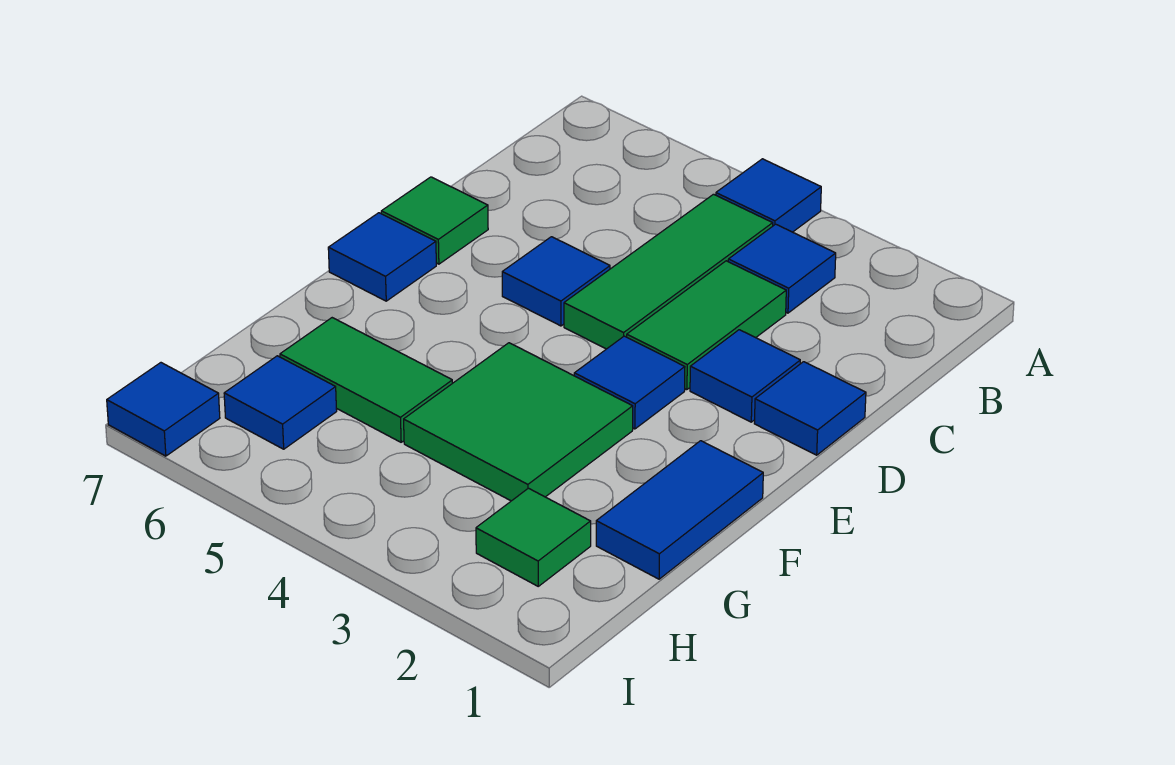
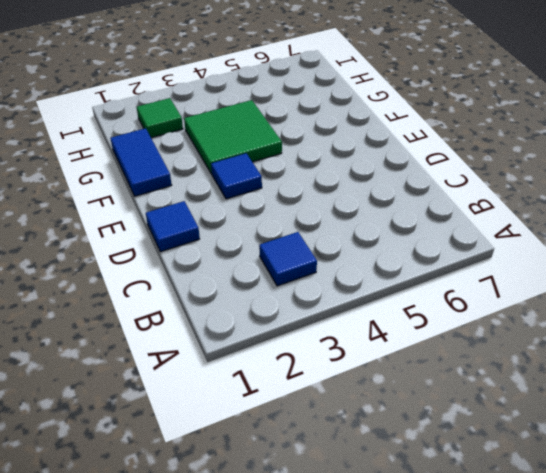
none -> blue 1x1 tile [716,159,821,232]
none -> green 1x3 tile [564,194,773,349]
none -> green 1x2 tile [627,261,786,390]

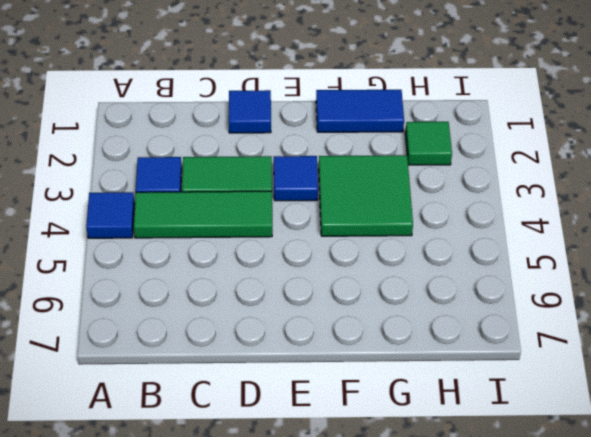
none -> blue 1x1 tile [690,330,800,422]
none -> blue 1x1 tile [502,237,610,326]
none -> green 1x1 tile [381,177,488,264]

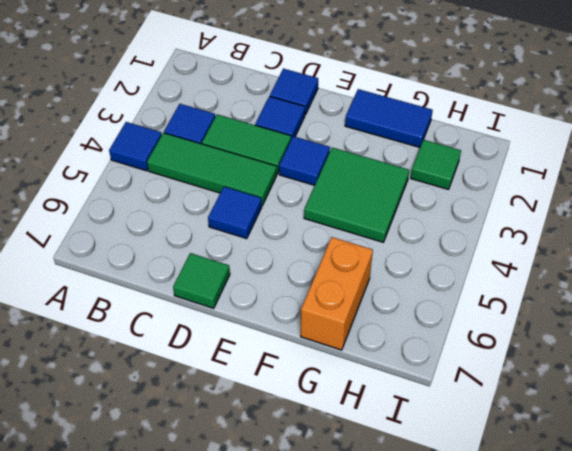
orange 1x2 brick [301,237,373,350] -> green 1x2 tile [280,318,452,442]
none -> blue 1x1 tile [328,213,436,301]
none -> blue 1x1 tile [224,356,337,449]
none -> blue 1x1 tile [107,363,220,456]

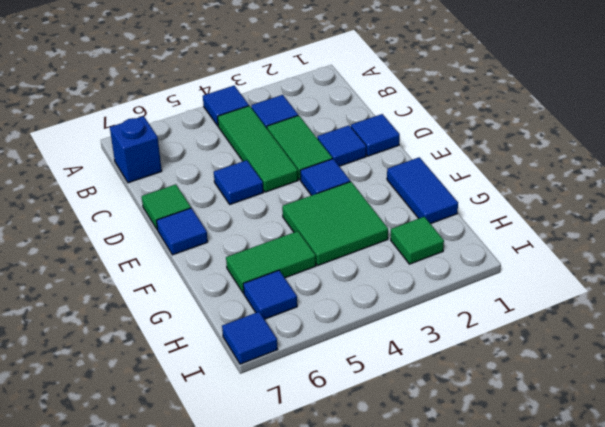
blue 1x1 brick [110,116,162,183] -> none

